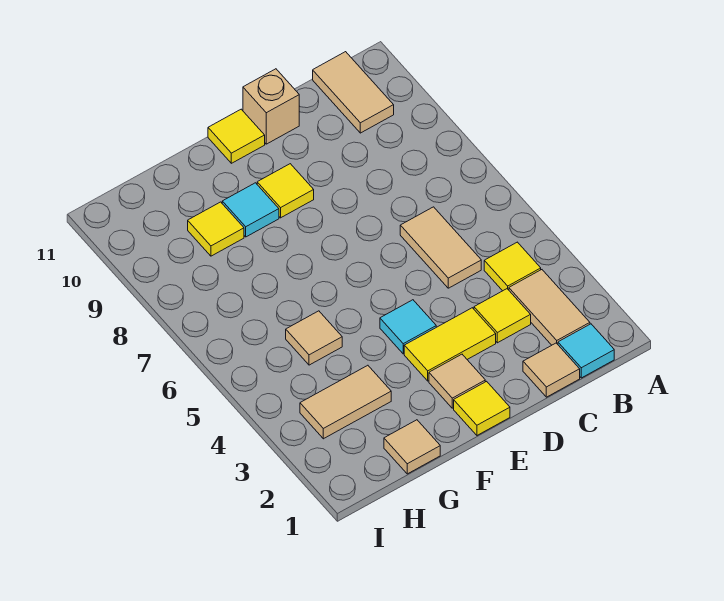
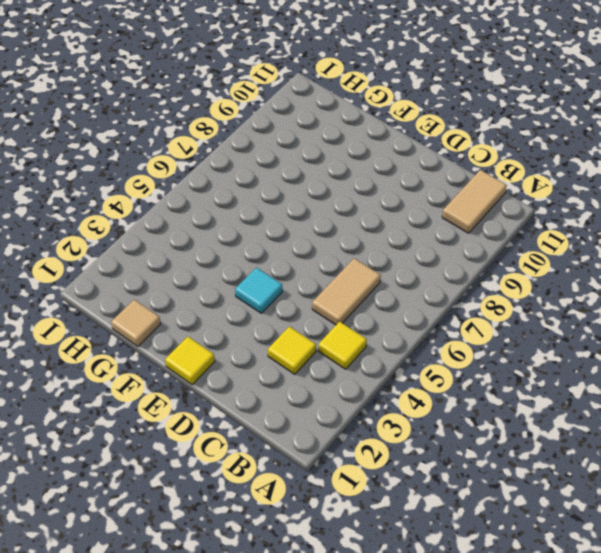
none -> cyan 1x1 tile [558,324,614,378]
none -> tan 1x2 tile [509,270,590,345]
none -> tan 1x1 tile [523,343,580,397]

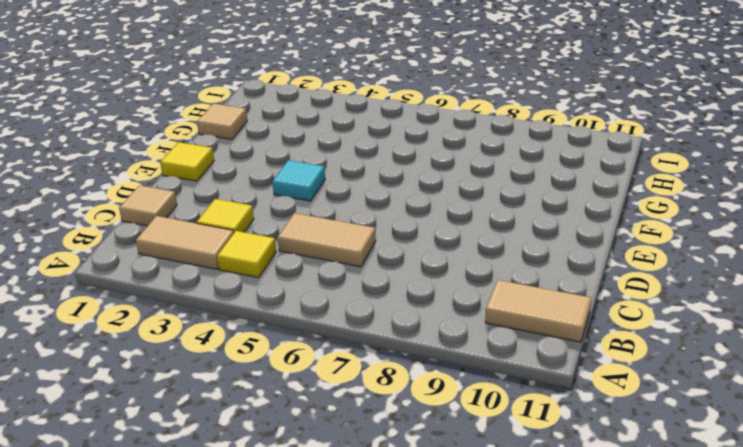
none -> cyan 1x1 tile [558,324,614,378]
none -> yellow 1x2 tile [404,308,496,381]
none -> tan 1x1 brick [243,69,299,144]

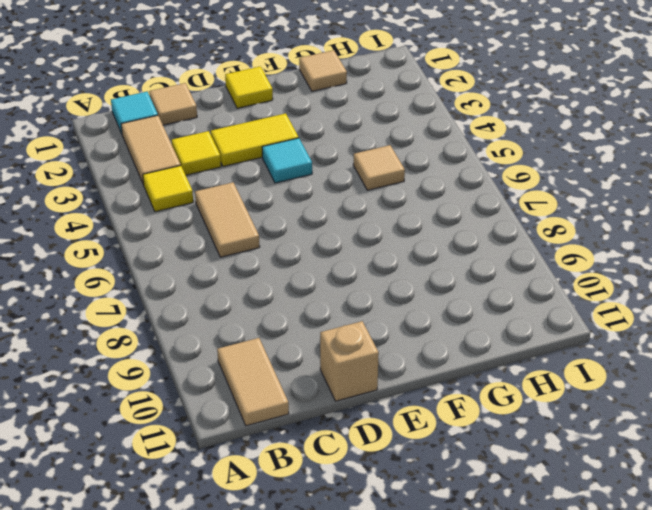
none -> tan 1x1 tile [429,354,485,408]
none -> yellow 1x1 tile [257,164,314,218]
none -> yellow 1x1 tile [208,109,265,163]

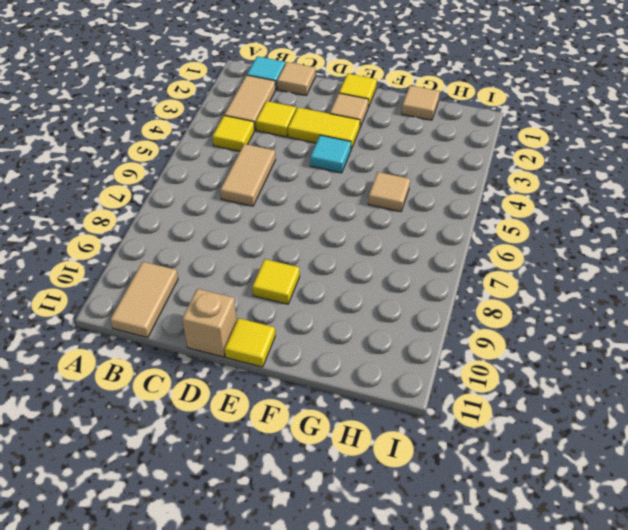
none -> cyan 1x1 tile [222,183,279,237]
none -> tan 1x2 tile [300,365,391,439]
none -> yellow 1x1 tile [188,202,244,256]

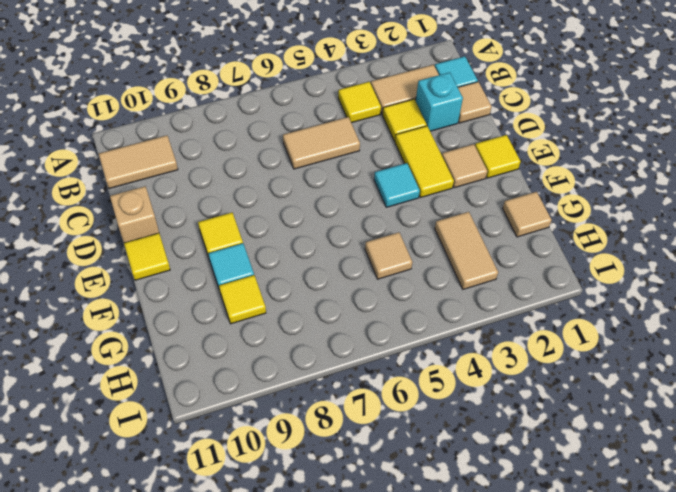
cyan 1x1 brick [416,72,463,131] -> none

